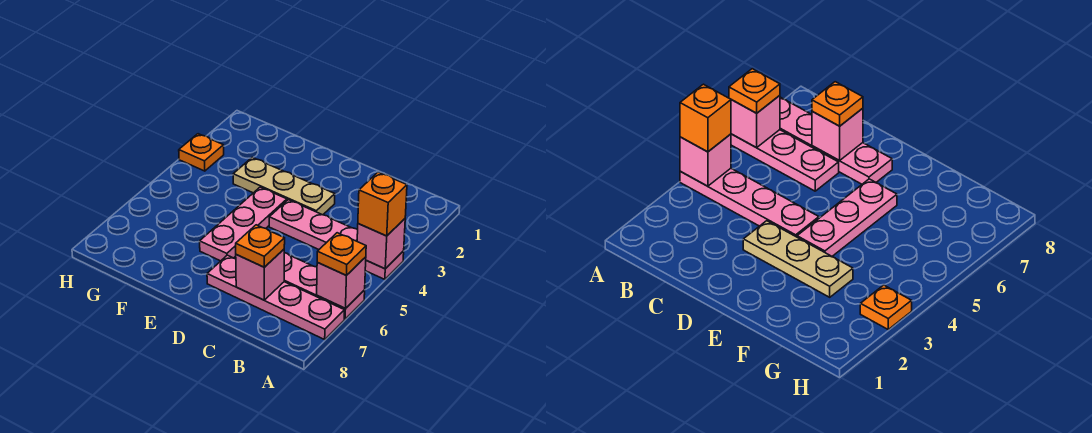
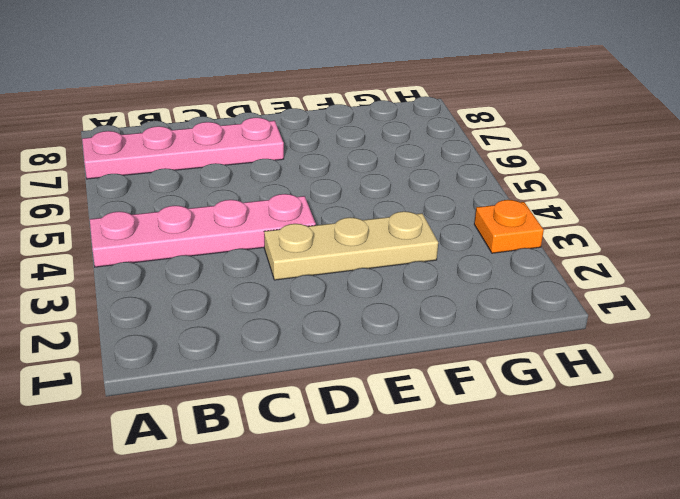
none -> pink 1x3 plate [284,253,365,319]
none -> pink 1x3 plate [200,187,287,261]
none -> pink 1x1 brick [357,219,405,269]

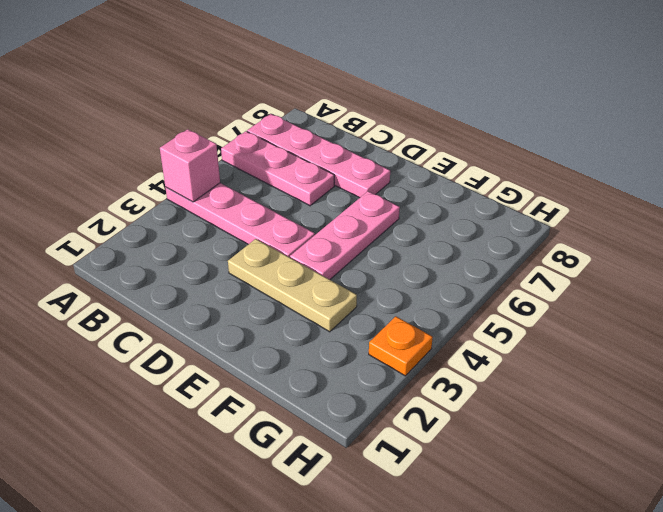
none -> pink 1x1 brick [317,257,366,308]
none -> pink 1x1 brick [236,249,284,300]
none -> orange 1x1 brick [358,172,407,236]

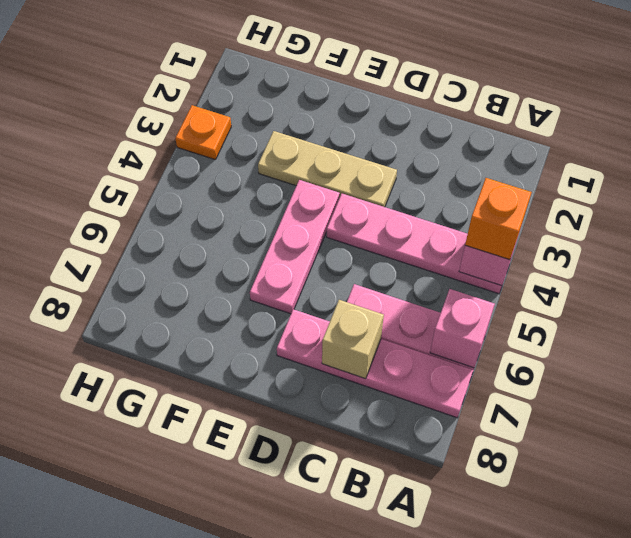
tan 1x1 brick [322,300,384,379] -> pink 1x1 brick [236,249,284,300]
none -> orange 1x1 plate [317,233,366,275]
none -> orange 1x1 plate [236,225,285,267]

